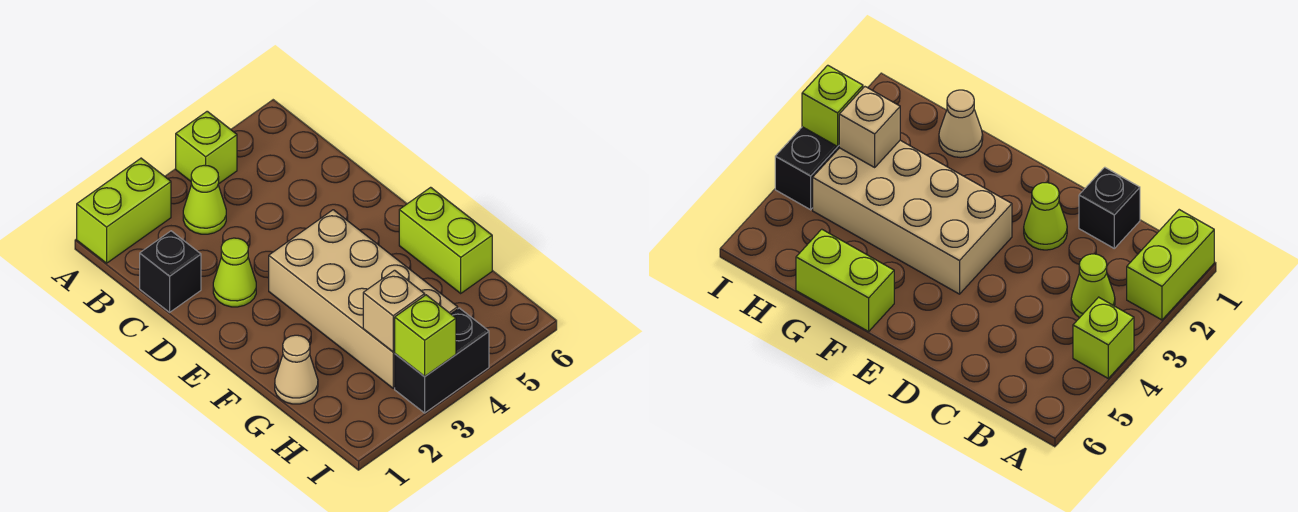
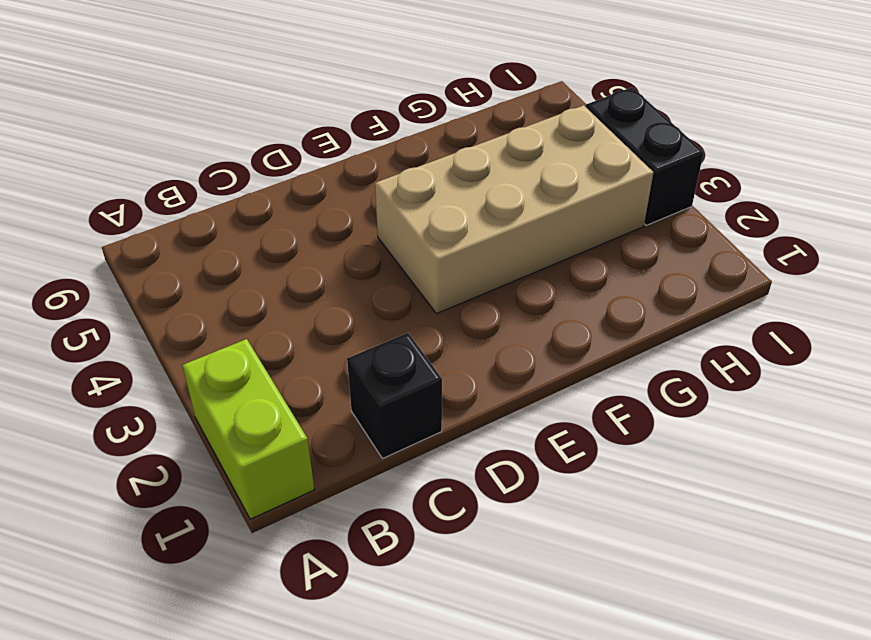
none -> lime 1x1 brick [176,111,237,184]
none -> lime 1x1 cone [183,165,226,234]

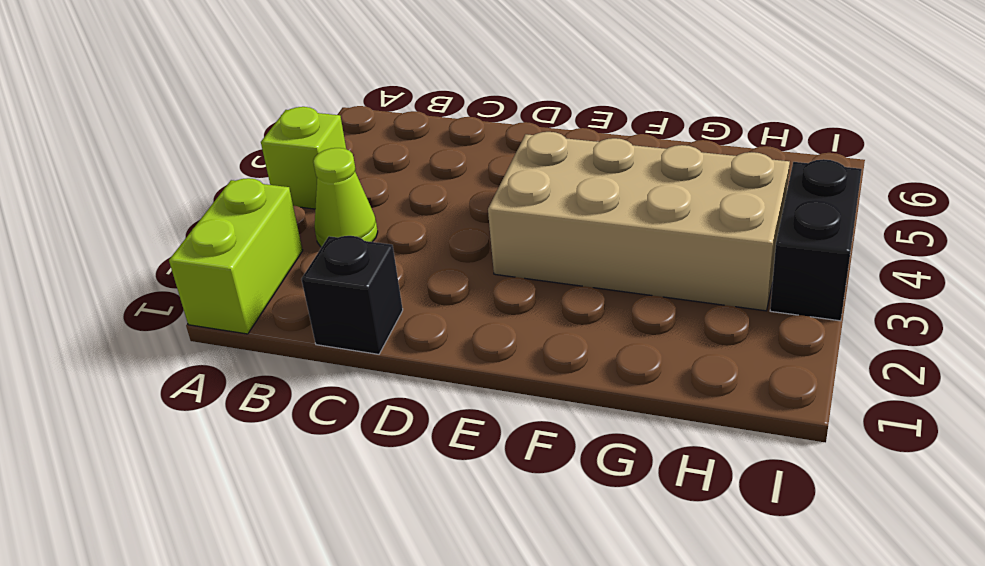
none -> lime 1x1 cone [213,238,256,307]
none -> lime 1x2 brick [399,187,492,293]

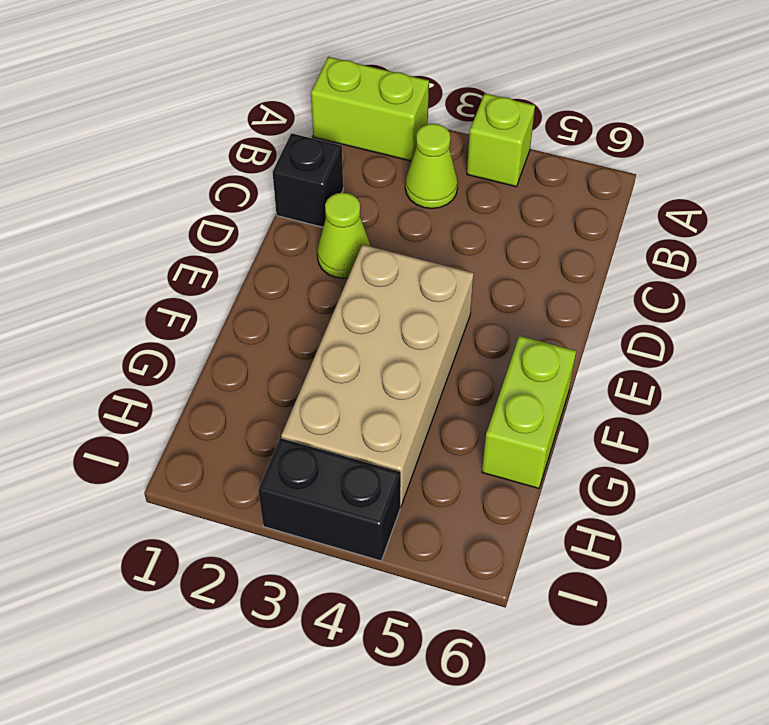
none -> tan 1x1 cone [275,335,318,404]
none -> tan 1x1 brick [363,270,425,352]

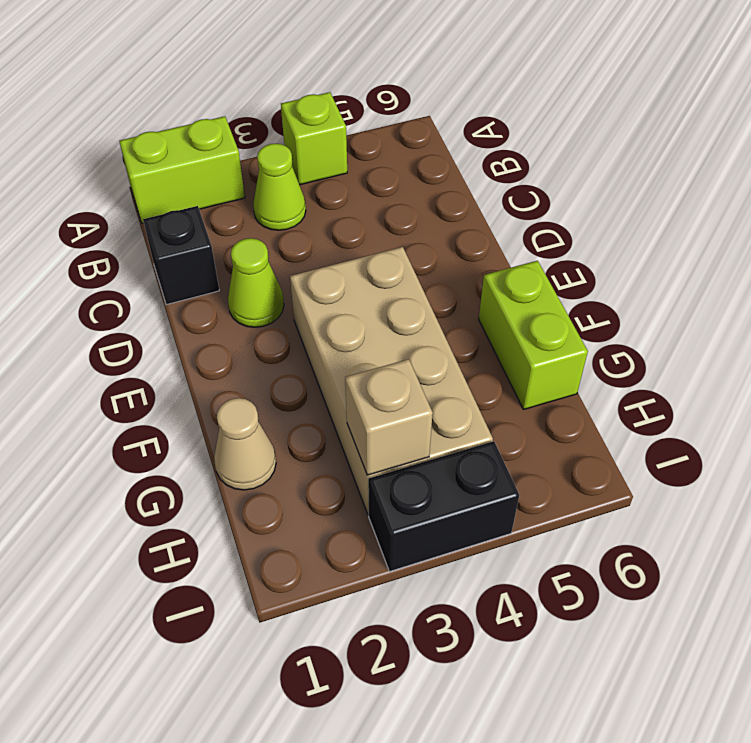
none -> lime 1x1 brick [395,295,456,377]

